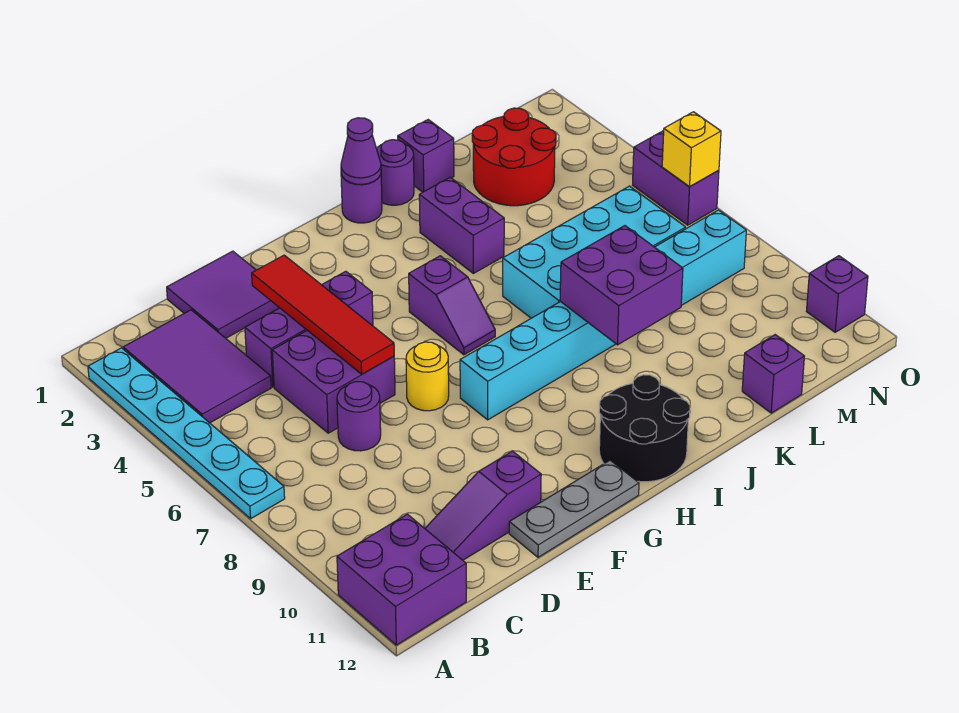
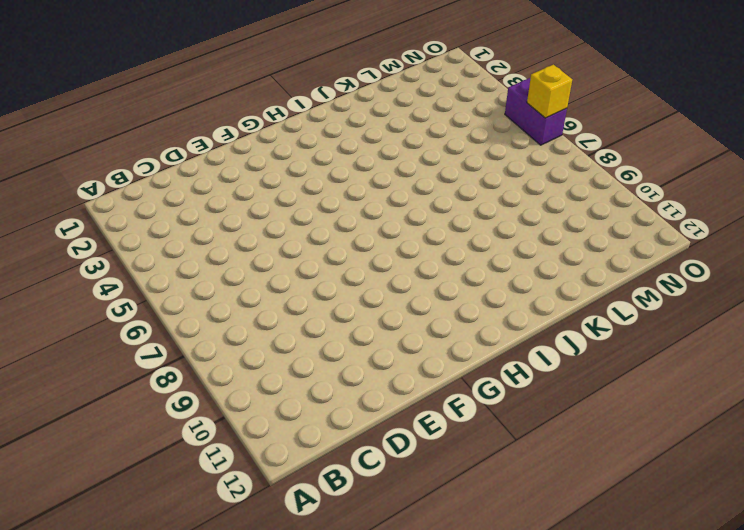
none -> cyan 1x6 plate [88,348,285,519]
none -> purple 2x2 brick [337,514,466,645]
none -> purple 2x3 tile [123,310,271,423]

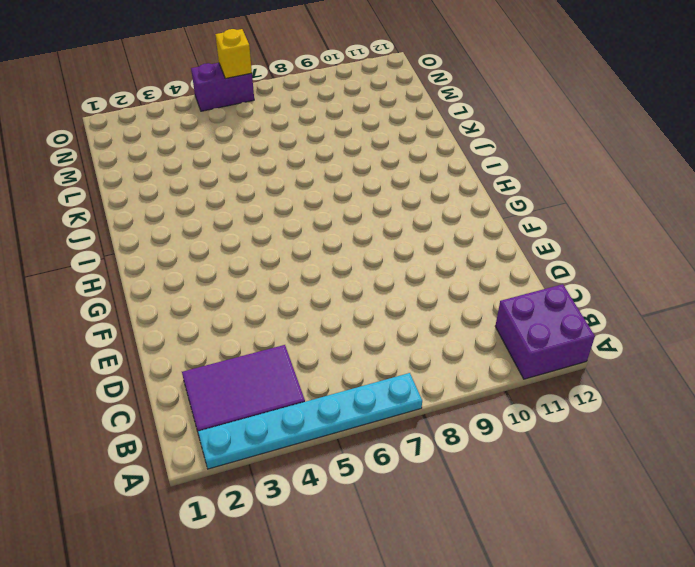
none -> purple 1x3 slope [425,451,541,560]
none -> purple 2x2 tile [167,251,279,338]
none -> purple 1x3 brick [245,271,373,387]

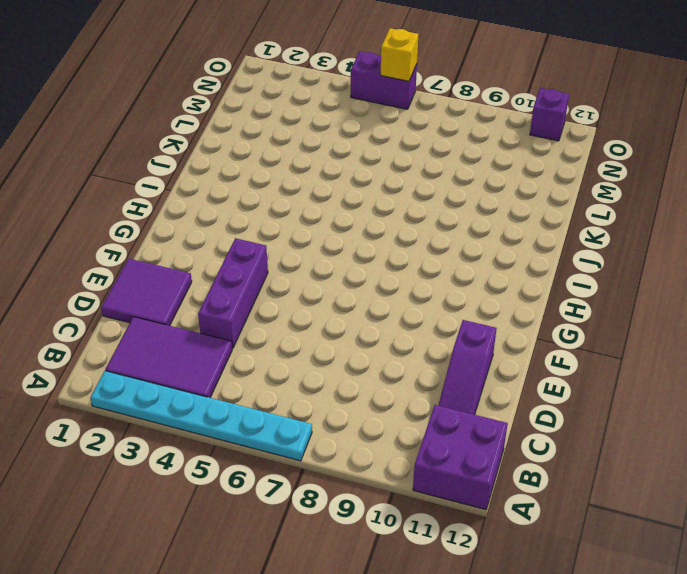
none -> purple 2x2 brick [272,331,395,433]
none -> purple 1x1 round brick [337,382,381,451]
none -> grey 1x3 plate [509,460,639,557]

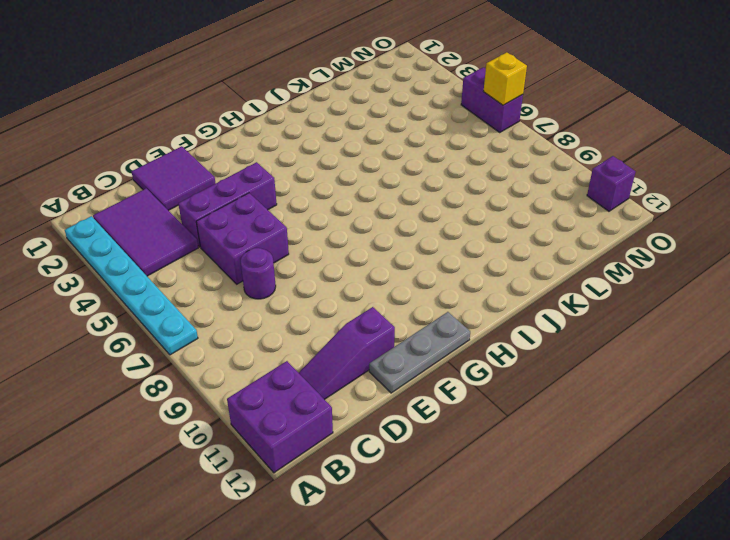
none -> yellow 1x1 round brick [406,342,449,411]
none -> cyan 1x8 brick [460,210,746,420]
none -> purple 1x2 slope [409,256,495,355]

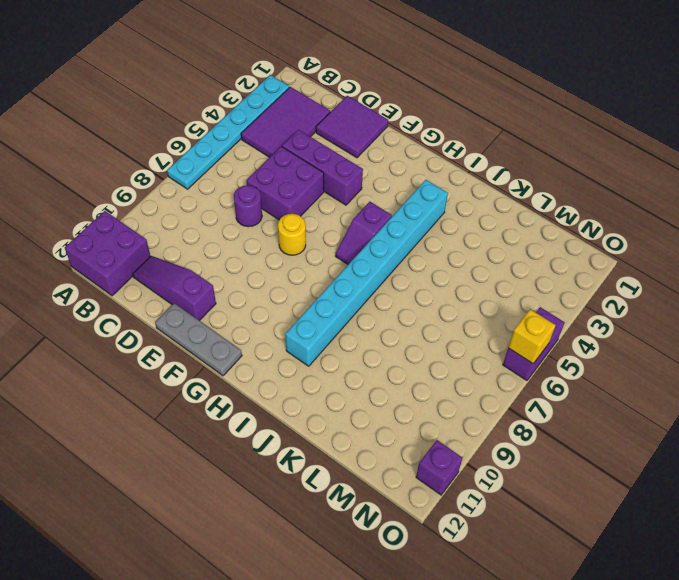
cyan 1x8 brick [285,180,448,366] -> cyan 1x8 brick turned to [460,210,746,420]
none -> black 2x2 round brick [599,375,690,482]
none -> purple 1x1 round brick [341,174,382,223]
none -> purple 1x1 round brick [376,140,414,205]

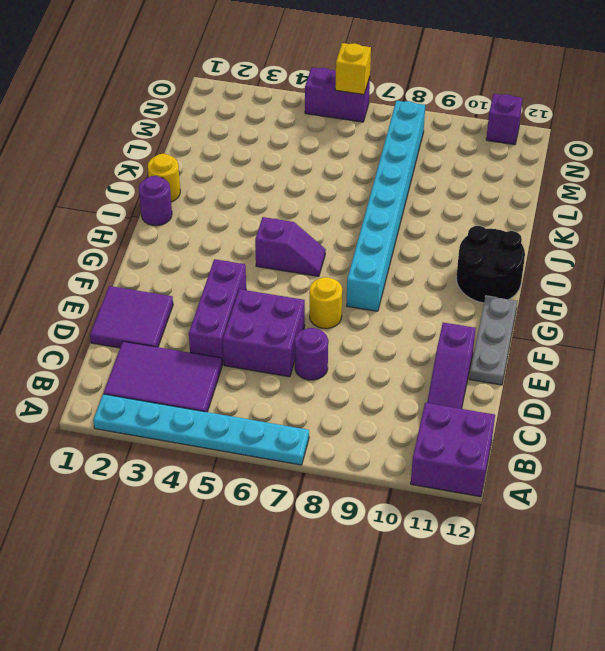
yellow 1x1 round brick [148,154,180,202] -> purple 1x1 round brick [376,140,414,205]
none -> purple 1x2 brick [419,177,504,273]
none -> cyan 2x4 brick [503,186,686,318]
none -> purple 1x1 brick [398,120,454,192]

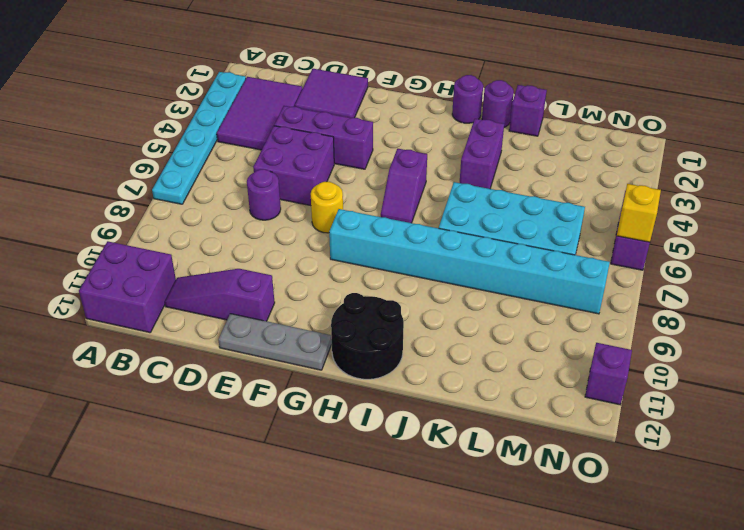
none -> red 2x2 round brick [472,108,556,206]
none -> purple 1x1 brick [742,335,804,413]
none -> red 1x4 tile [252,255,394,374]

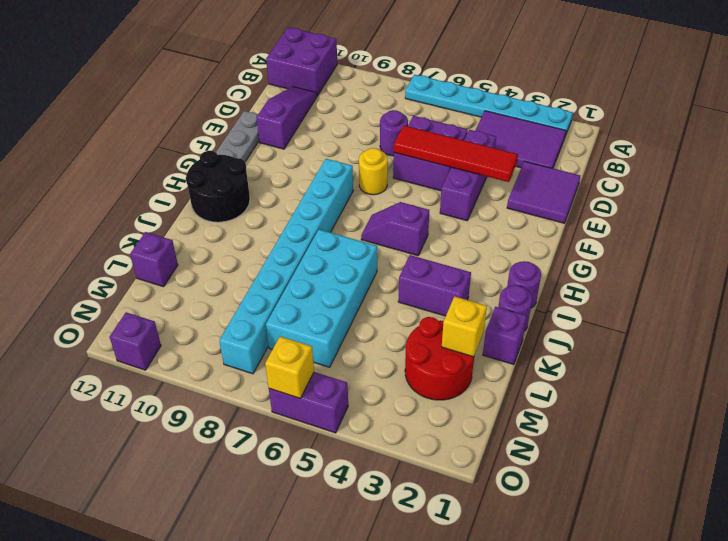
yellow 1x1 brick [442,296,487,357] -> none
none -> purple 1x1 cone [341,118,381,184]
none -> purple 2x2 brick [560,226,683,345]

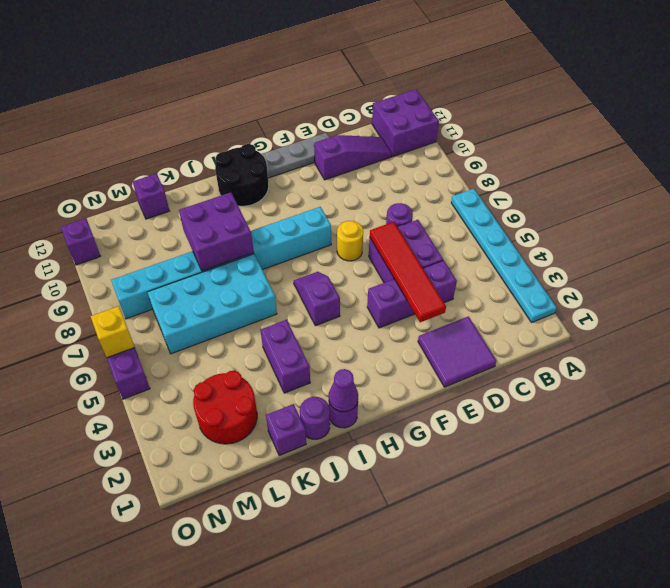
none -> purple 2x3 tile [123,310,271,423]

